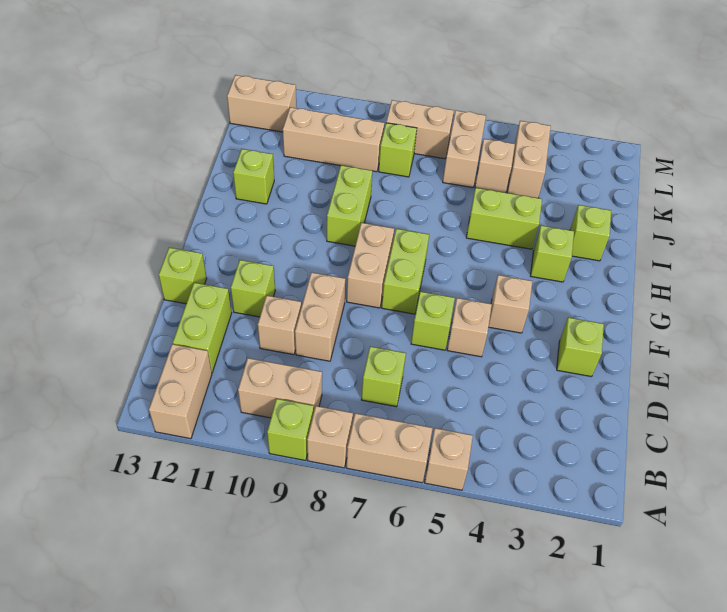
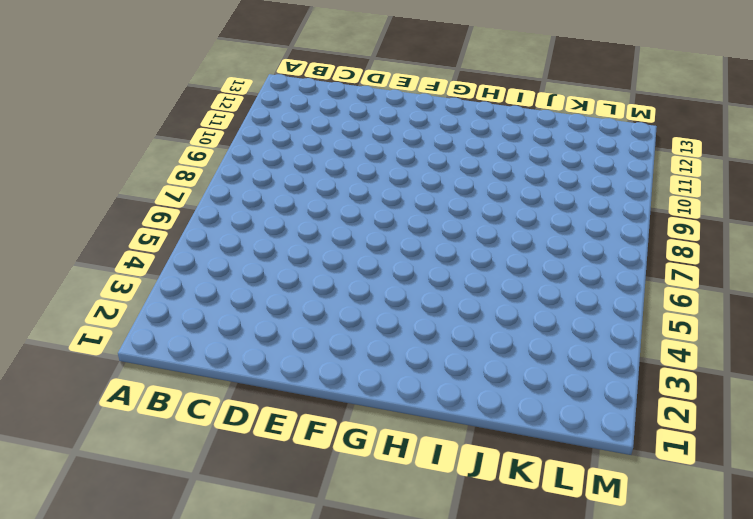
none -> tan 1x1 brick [425,428,473,490]
none -> tan 1x2 brick [346,413,433,483]
none -> tan 1x1 brick [307,406,353,468]
none -> lime 1x1 brick [267,399,314,461]

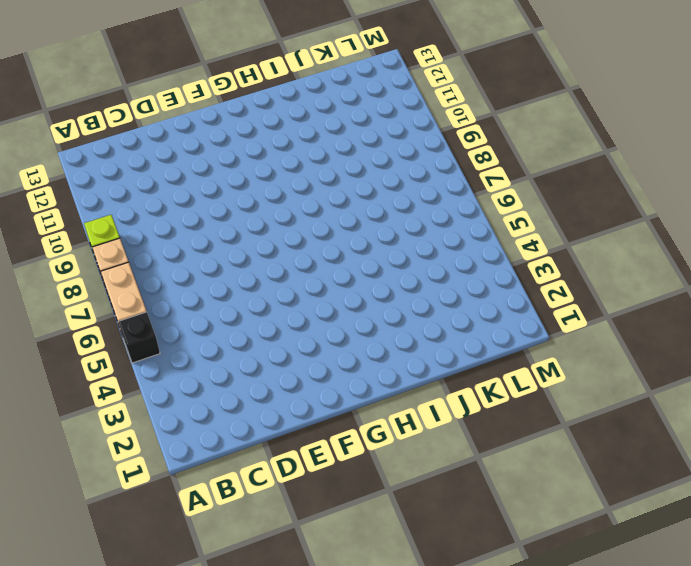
black 1x1 brick [118,312,160,363] -> tan 1x1 brick [425,428,473,490]
none -> tan 1x2 brick [149,344,212,439]
none -> tan 1x2 brick [238,358,322,418]
none -> lime 1x1 brick [361,346,406,407]
none -> lime 1x2 brick [173,283,232,372]

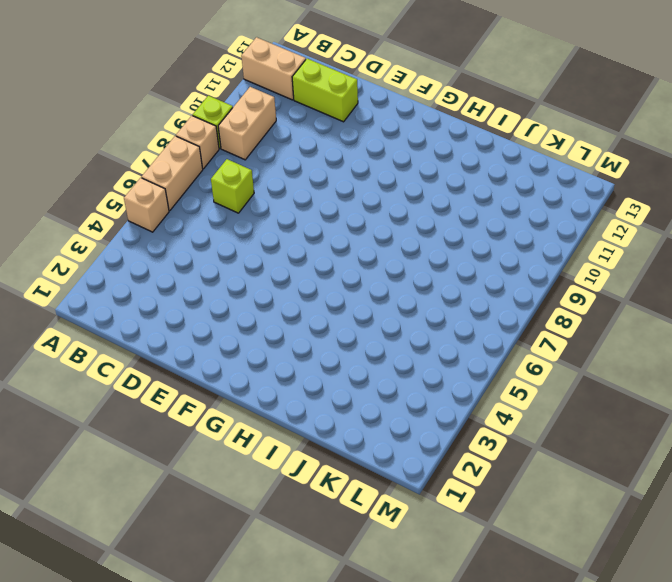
none -> tan 1x2 brick [295,272,345,361]
none -> tan 1x1 brick [258,296,301,355]
none -> lime 1x1 brick [557,317,604,377]
none -> tan 1x1 brick [447,298,492,357]

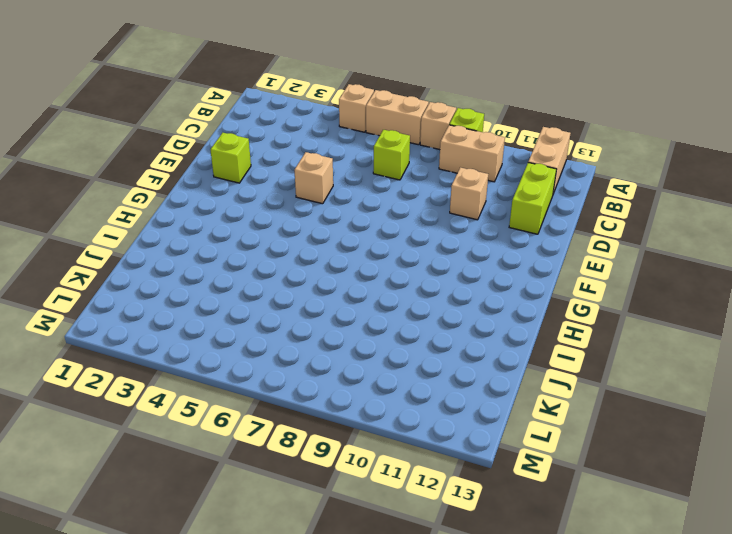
none -> tan 1x2 brick [295,272,345,361]
none -> lime 1x1 brick [411,291,455,350]
none -> lime 1x1 brick [231,260,275,317]
none -> lime 1x1 brick [159,247,207,304]

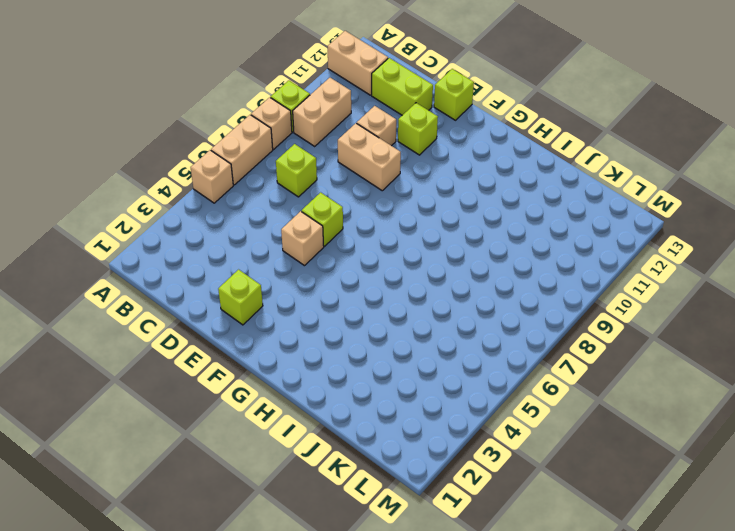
none -> tan 1x1 brick [489,275,532,333]
none -> lime 1x2 brick [382,229,429,314]
none -> tan 1x2 brick [347,223,394,308]
none -> lime 1x1 brick [531,225,574,282]

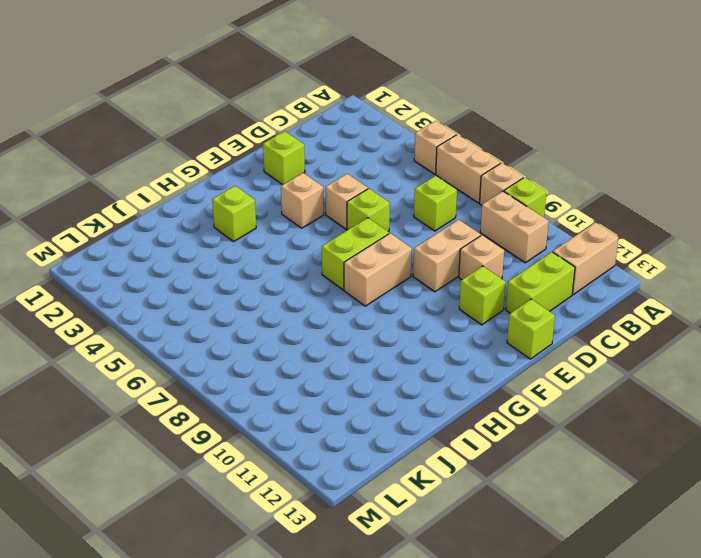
none -> lime 1x2 brick [327,165,372,246]
none -> lime 1x1 brick [570,205,611,261]
none -> lime 1x2 brick [466,188,542,249]
none -> lime 1x1 brick [233,149,274,204]

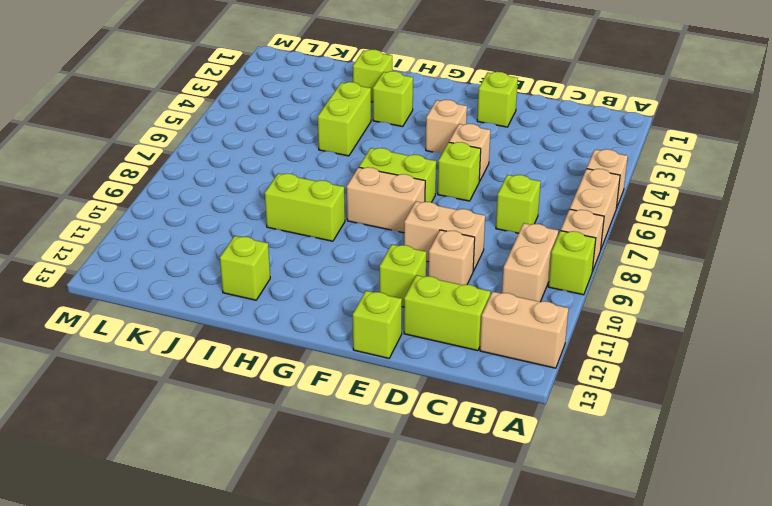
none -> tan 1x2 brick [507,121,551,198]
none -> tan 1x1 brick [475,139,515,193]
none -> tan 1x2 brick [443,111,486,188]
none -> lime 1x1 brick [379,123,417,177]

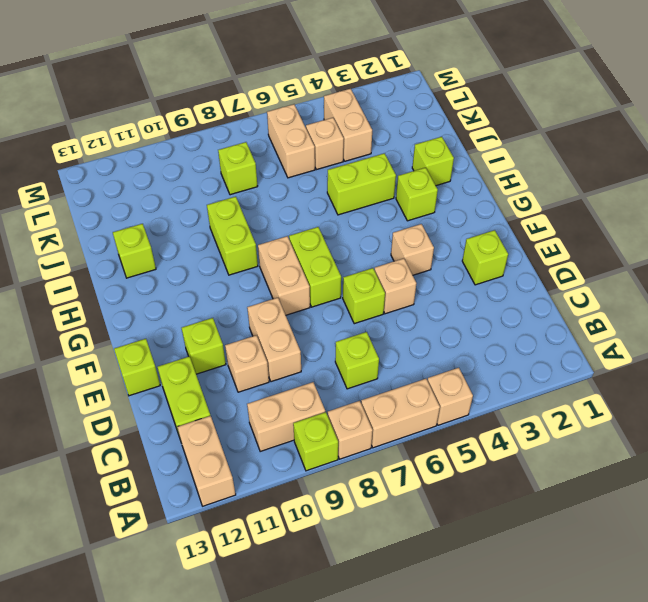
none -> tan 1x3 brick [283,107,384,172]
none -> tan 1x2 brick [386,100,454,159]
none -> tan 1x2 brick [227,75,296,132]

